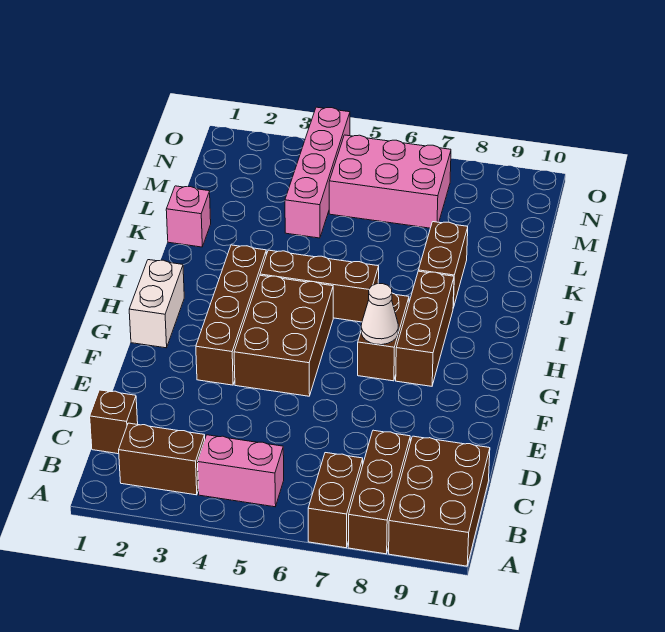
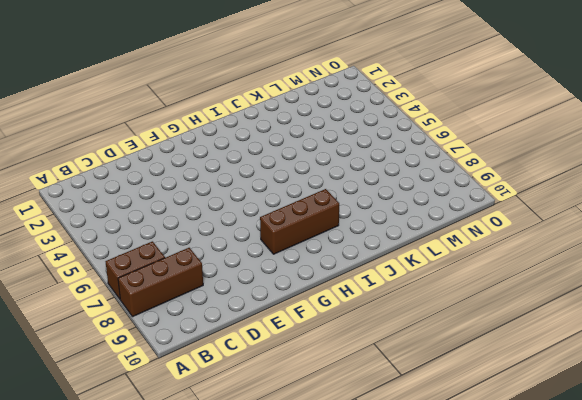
none -> brown 2x3 brick [389,436,490,566]
none -> brown 1x2 brick [119,423,205,495]
none -> pink 1x2 brick [198,435,284,507]

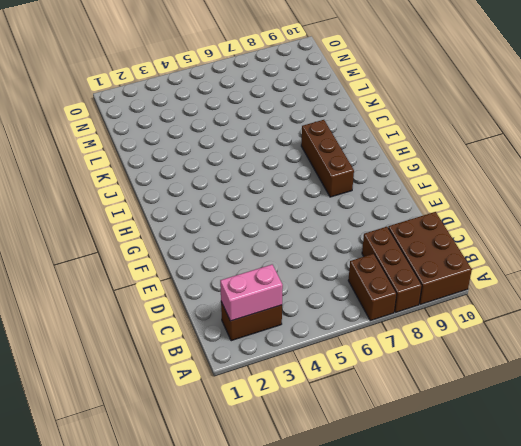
pink 1x2 brick [220,265,283,321] -> pink 1x2 brick moved to [198,435,284,507]
none -> brown 1x1 brick [90,390,138,454]
none -> brown 1x4 brick [196,245,266,385]
none -> brown 2x3 brick [234,275,333,396]

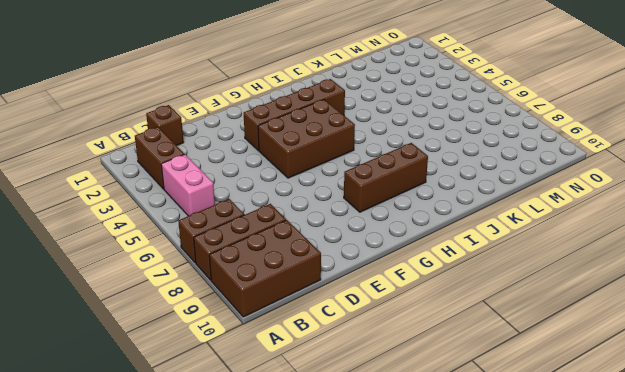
none -> white 1x2 brick [129,260,184,348]
none -> brown 1x2 brick [358,293,409,381]
none -> brown 1x3 brick [260,250,379,322]

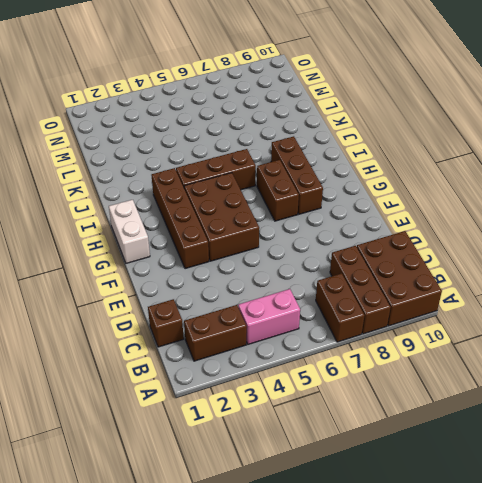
none -> brown 1x2 brick [418,222,468,308]
none -> pink 1x1 brick [166,186,211,247]
none -> pink 1x4 brick [285,107,350,238]

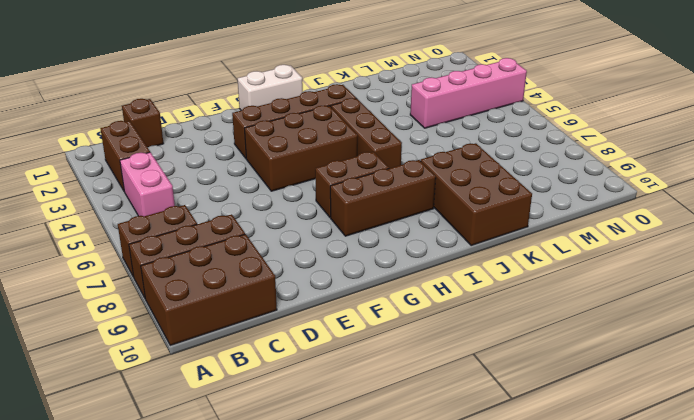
brown 2x3 brick [421,143,532,246] -> brown 1x2 brick [418,222,468,308]
none -> pink 1x1 brick [166,186,211,247]
none -> pink 2x3 brick [329,135,451,228]
none -> white 1x1 cone [361,284,398,345]

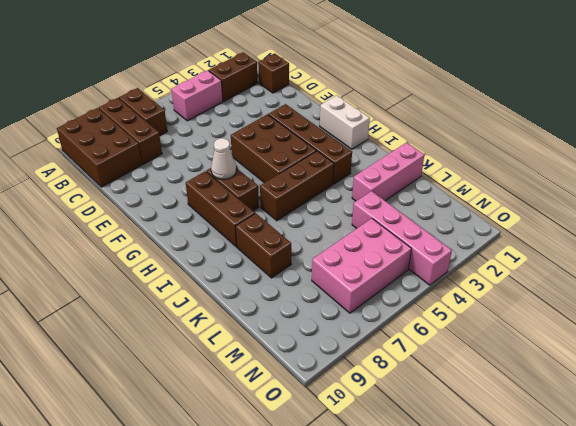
pink 1x3 brick [352,143,424,201] -> pink 1x1 brick [166,186,211,247]

